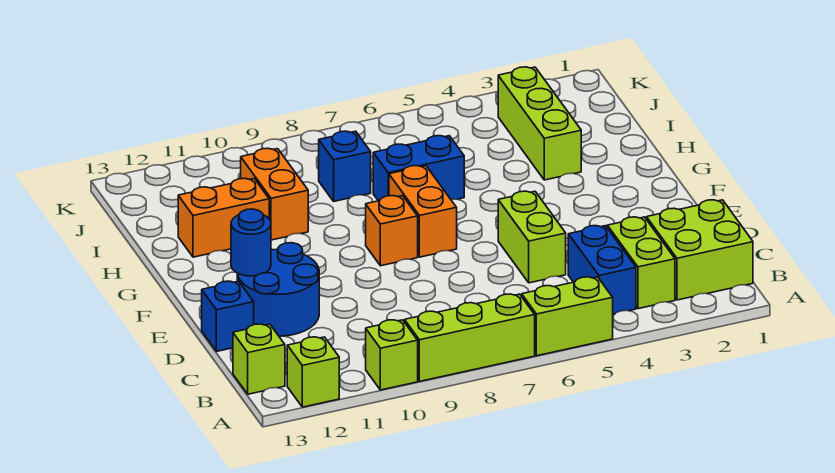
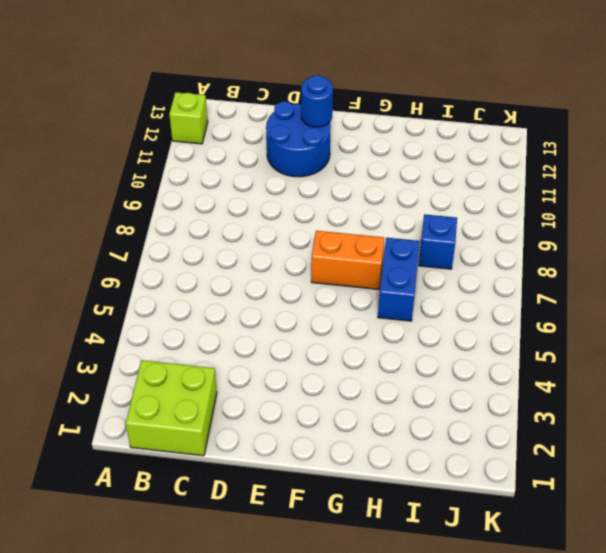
none -> lime 1x2 brick [522,277,613,356]
none -> lime 1x3 brick [405,294,535,381]
none -> lime 1x1 brick [366,320,418,390]

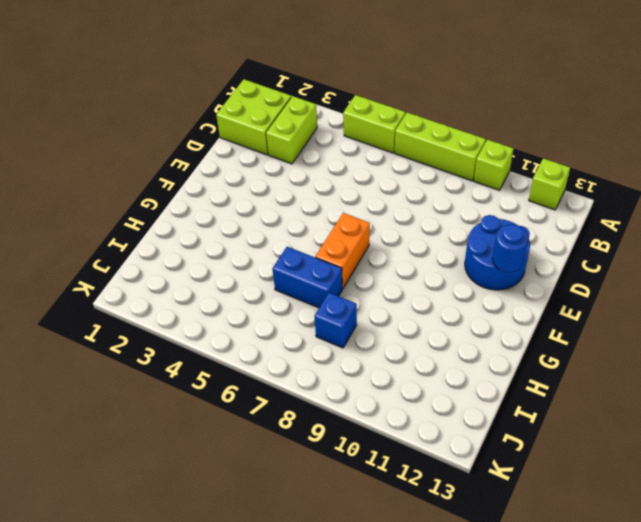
none -> blue 1x2 brick [568,226,636,314]
none -> lime 1x1 brick [233,324,285,394]
none -> lime 1x2 brick [498,191,566,283]

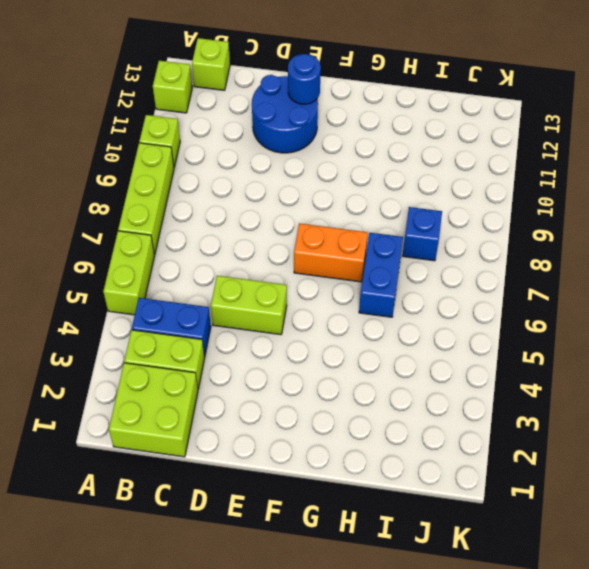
none -> blue 1x1 brick [202,281,254,351]
none -> orange 1x1 brick [366,196,418,266]
none -> lime 1x3 brick [498,67,581,180]

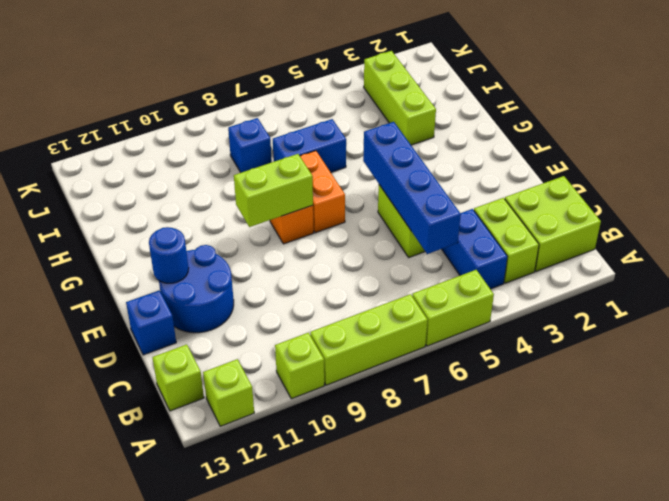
blue 1x4 brick [363,122,461,254] -> none
lime 1x2 brick [234,154,313,227] -> none
none -> orange 1x2 brick [241,148,308,240]
none -> orange 1x2 brick [178,178,269,257]

